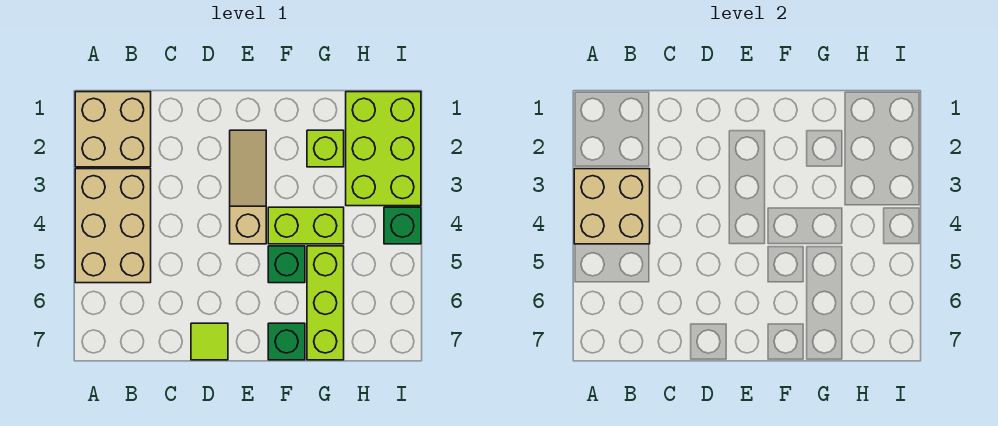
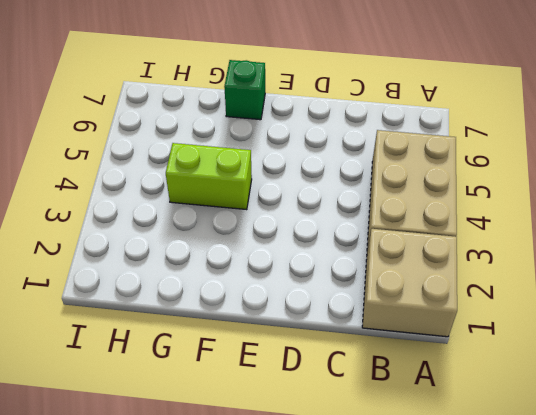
none -> lime 1x1 tile [191,323,228,360]
none -> tan 1x3 slope [230,130,266,244]
none -> green 1x1 brick [268,246,305,283]

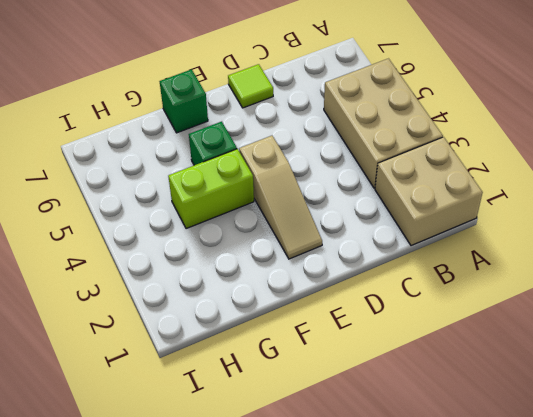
none -> lime 1x1 brick [307,130,344,167]
none -> lime 1x3 brick [307,246,344,360]
none -> lime 2x3 brick [346,92,421,206]

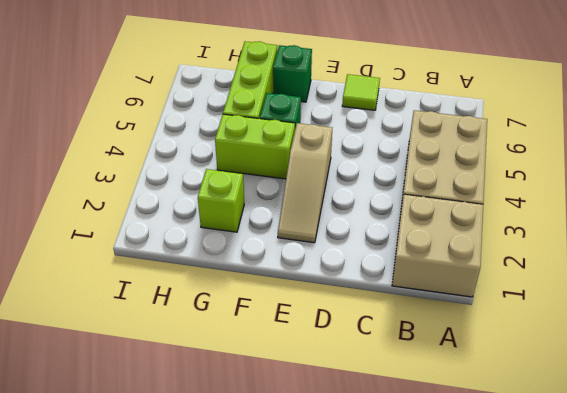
none -> lime 2x3 brick [346,92,421,206]
none -> green 1x1 brick [384,207,421,244]
none -> tan 2x2 brick [574,169,650,244]

